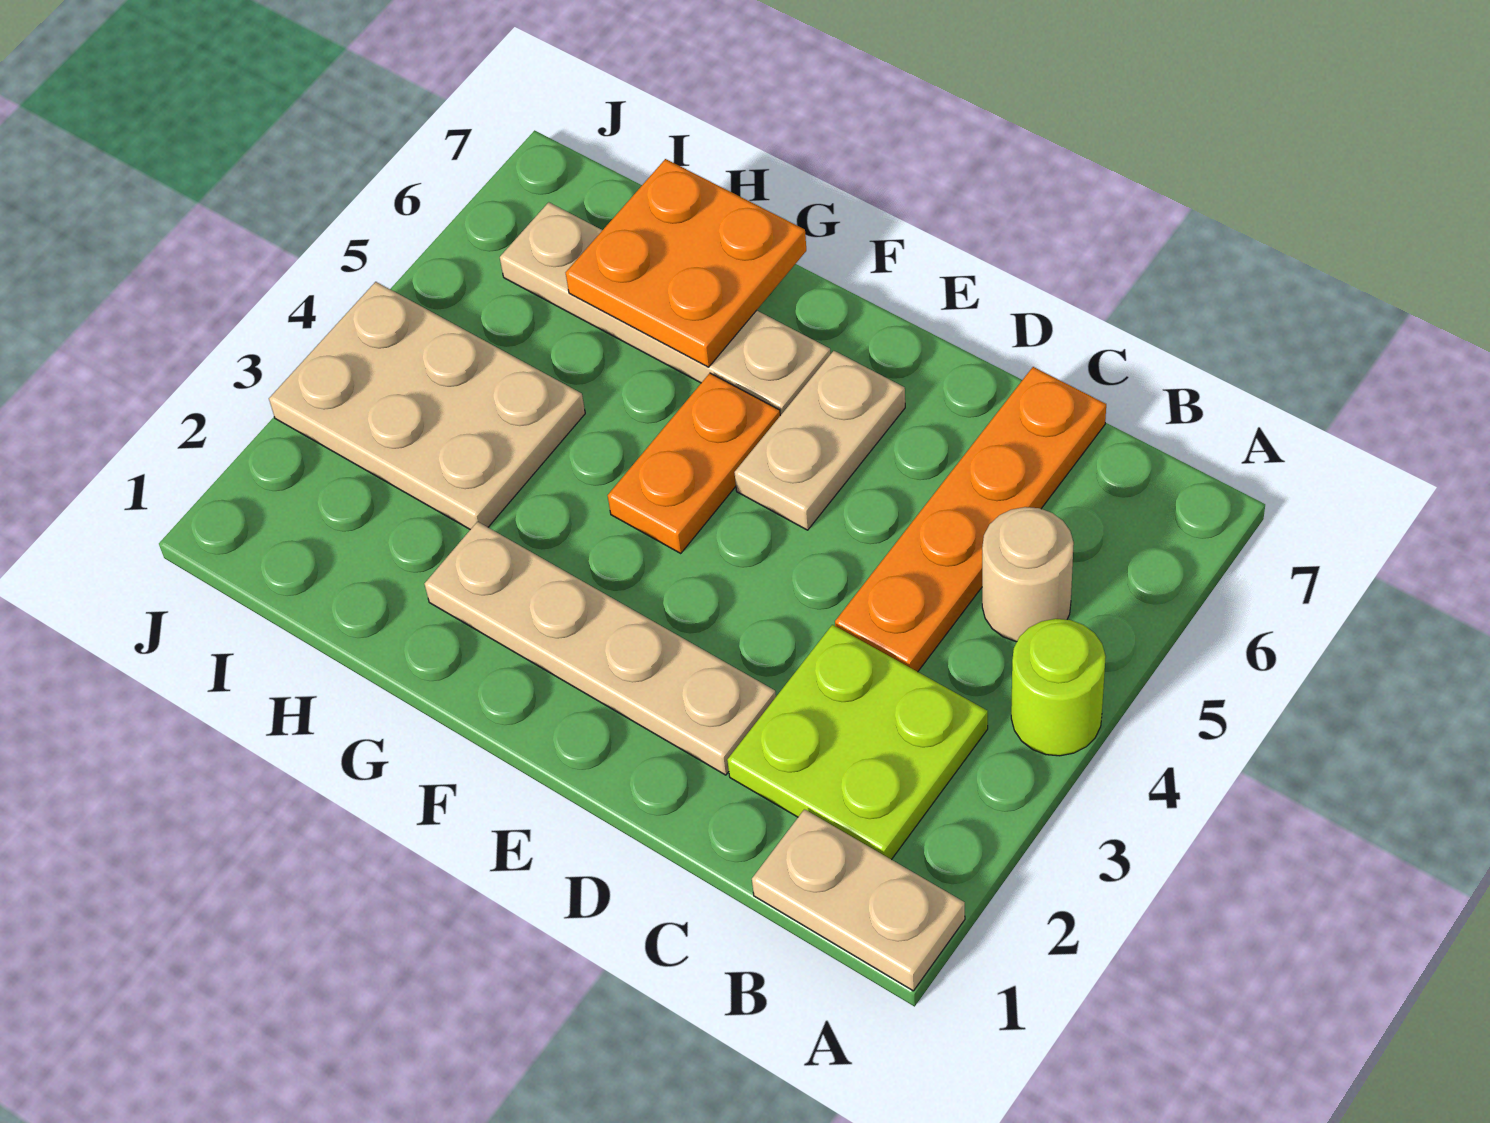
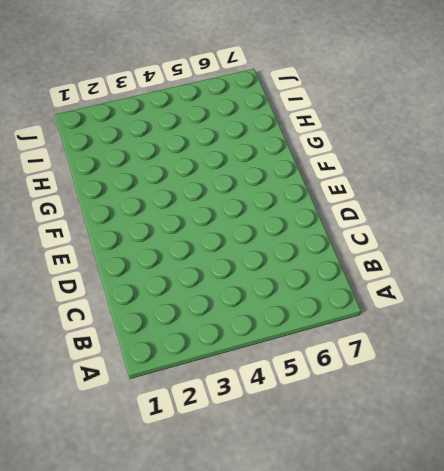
none -> tan 1x2 plate [752,809,965,991]
none -> lime 1x1 round brick [1011,619,1106,756]

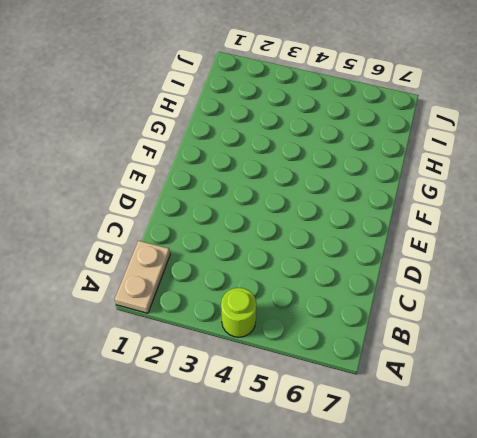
none -> lime 2x2 plate [727,625,988,860]
none -> tan 1x1 round brick [982,507,1074,642]

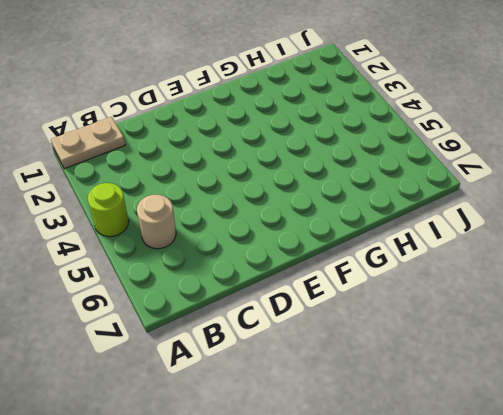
none -> lime 2x2 plate [727,625,988,860]
none -> orange 1x4 plate [835,367,1106,672]

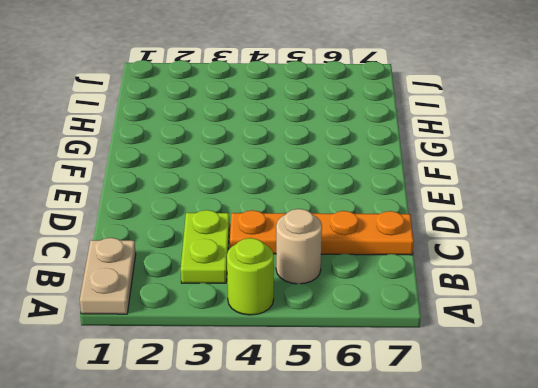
lime 1x2 plate [181,210,229,283] -> lime 2x2 plate [727,625,988,860]
none -> tan 1x4 plate [424,522,776,775]
none -> tan 1x2 plate [734,351,905,530]

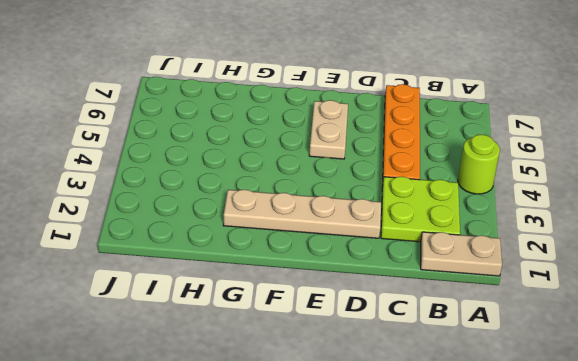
none -> tan 1x1 round brick [982,507,1074,642]
none -> orange 1x2 plate [608,373,780,554]

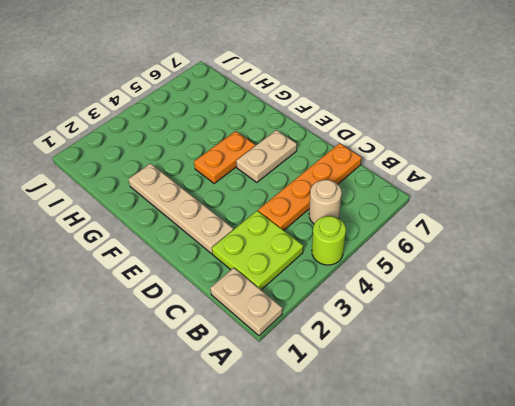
none -> tan 1x4 plate [500,202,830,416]
none -> tan 2x3 plate [269,282,585,530]

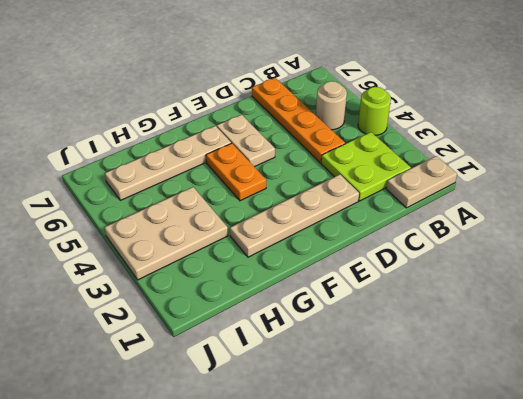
none -> orange 2x2 plate [566,159,806,367]

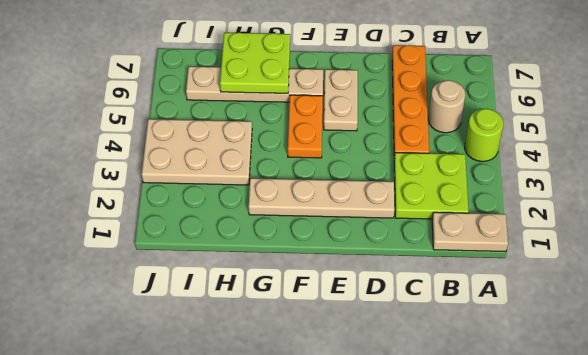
lime 2x2 plate [220,33,290,93] -> orange 2x2 plate [566,159,806,367]

